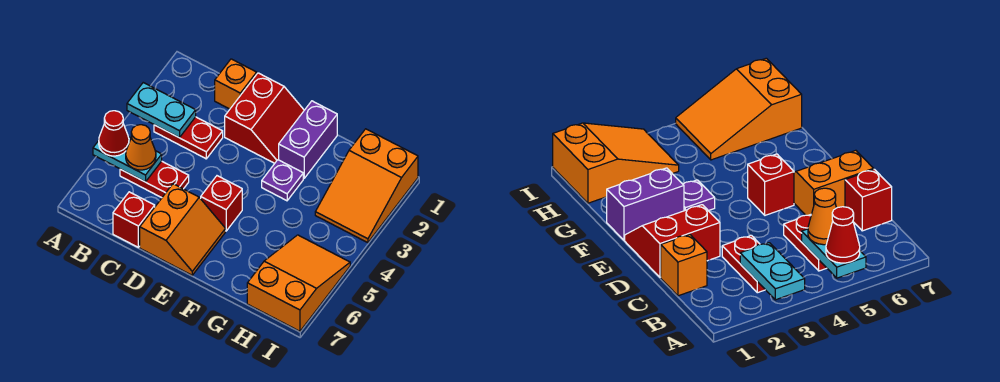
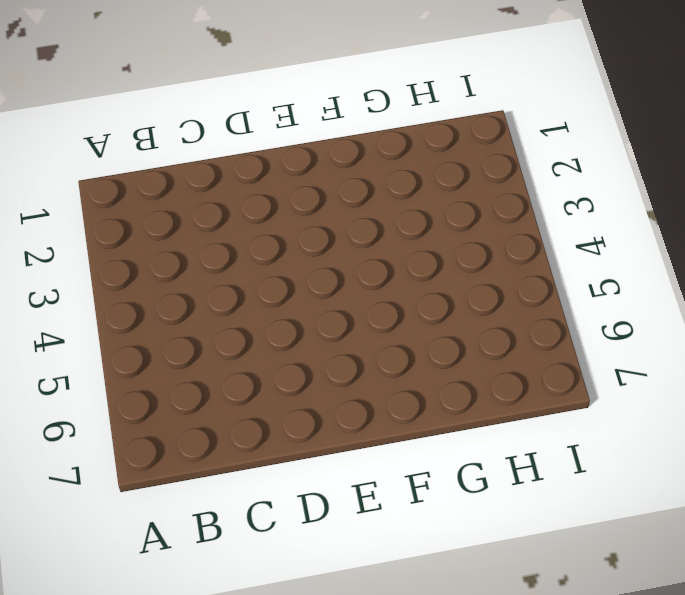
none -> red 1x2 plate [154,117,223,159]
none -> red 1x2 plate [120,161,189,198]
none -> orange 1x1 brick [215,59,257,109]

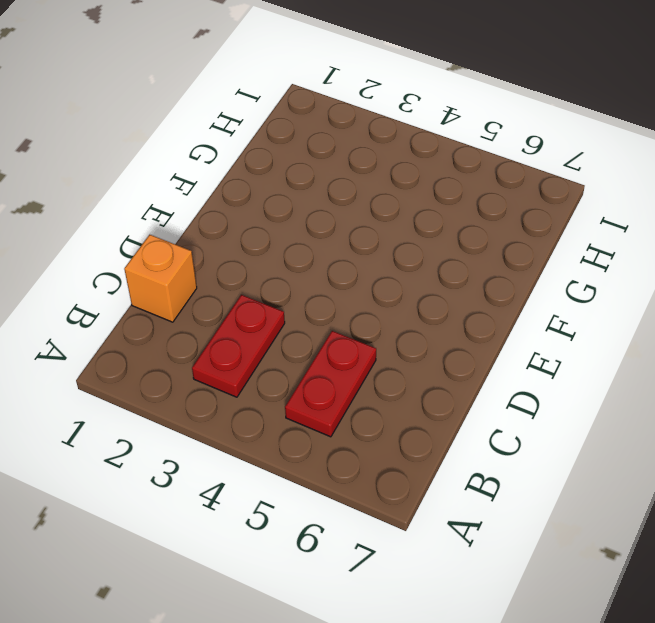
none -> red 1x1 brick [113,192,155,247]
none -> red 2x2 slope [225,73,304,163]
none -> orange 2x2 slope [140,184,225,275]

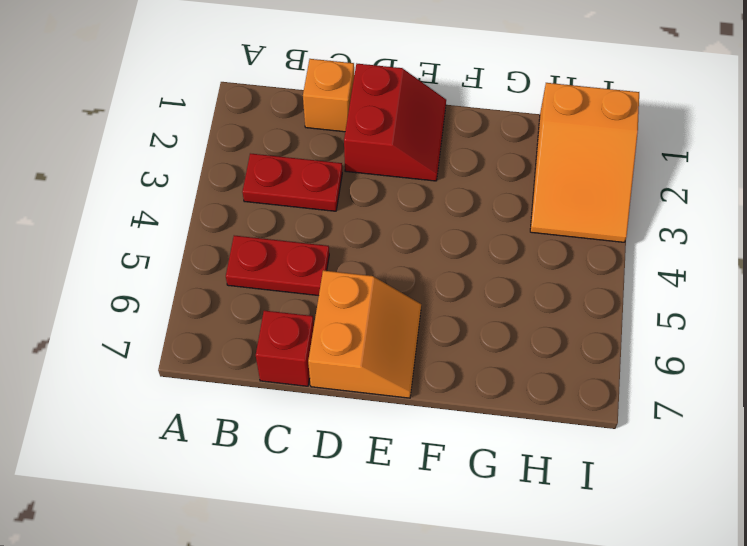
none -> red 1x1 brick [201,176,242,231]
none -> purple 1x2 brick [278,101,337,178]
none -> purple 1x1 plate [262,160,303,201]

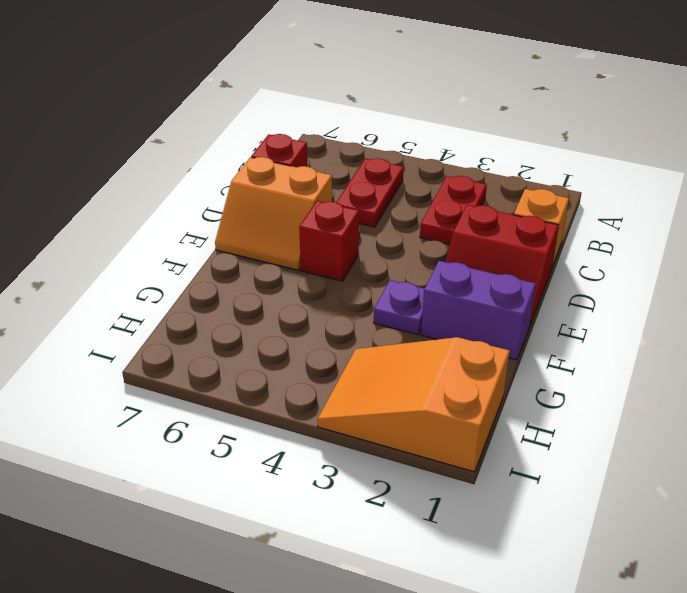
none -> orange 2x3 slope [247,235,350,331]
none -> cyan 1x2 plate [127,83,196,138]
none -> cyan 1x2 plate [93,137,162,182]

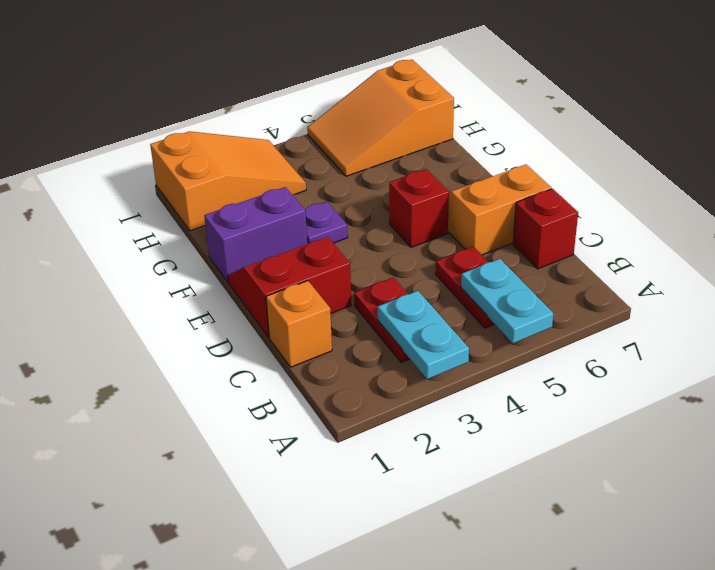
none -> red 1x1 cone [99,111,129,156]
none -> orange 1x1 cone [126,125,156,170]

